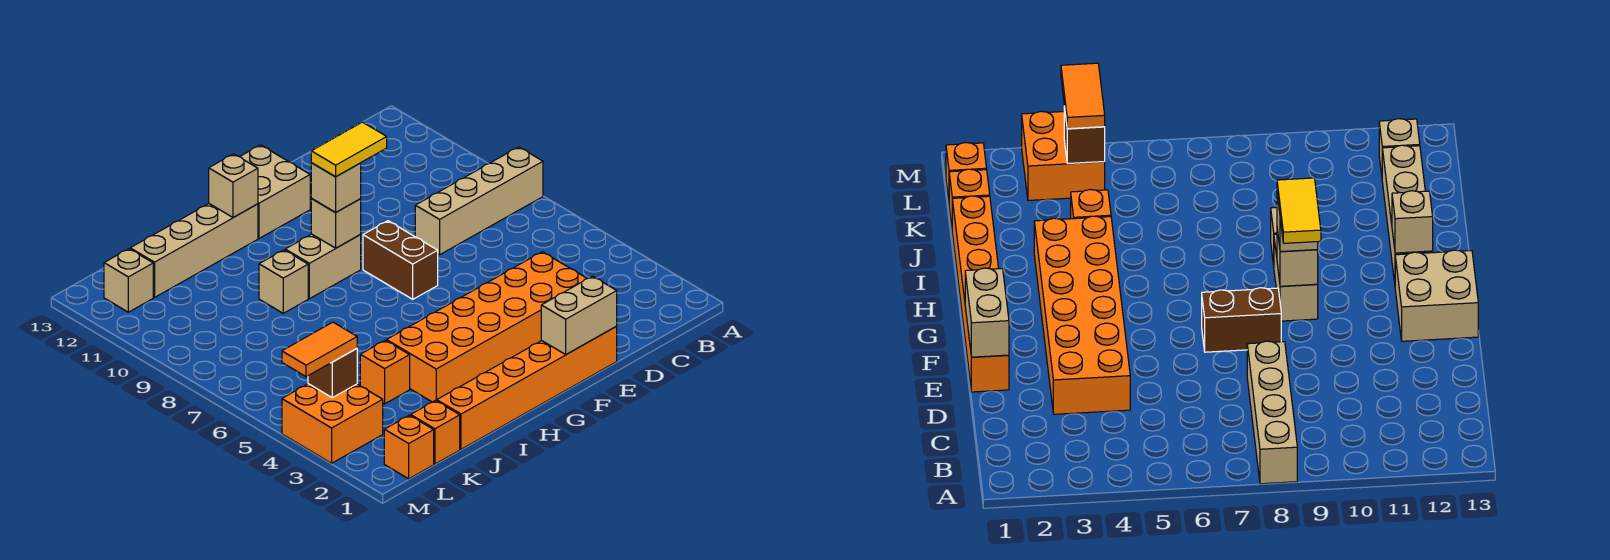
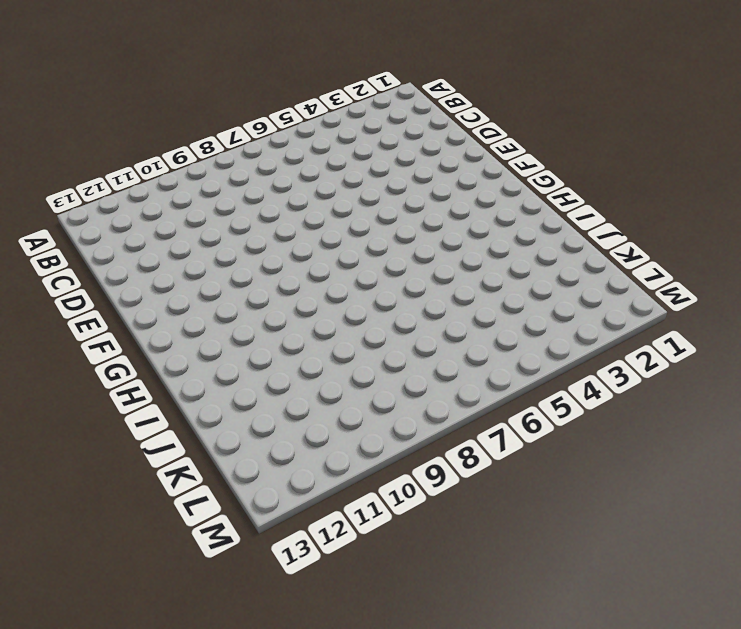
none -> tan 1x4 brick [415,147,543,255]
none -> orange 2x6 brick [386,252,587,402]
none -> orange 1x6 brick [437,326,617,449]

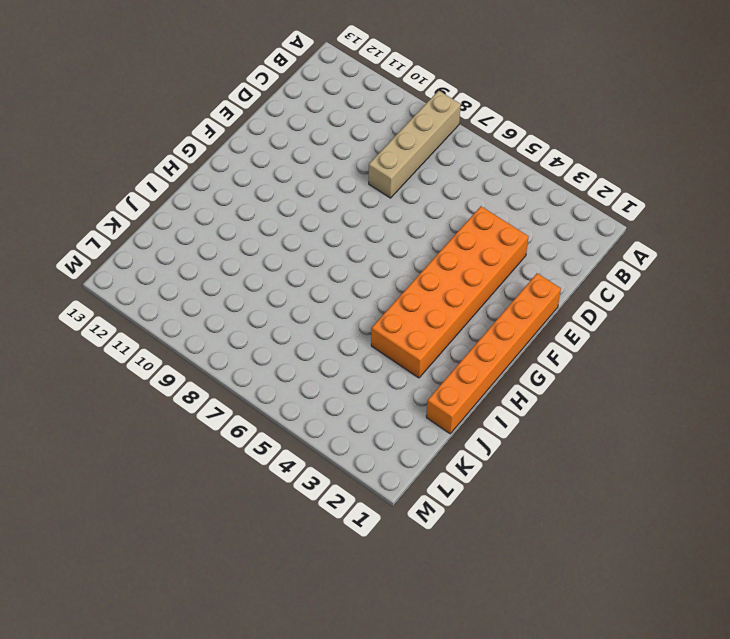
none -> brown 1x2 brick [363,221,438,299]
none -> tan 2x2 brick [240,145,310,238]
none -> tan 1x2 brick [285,234,361,299]

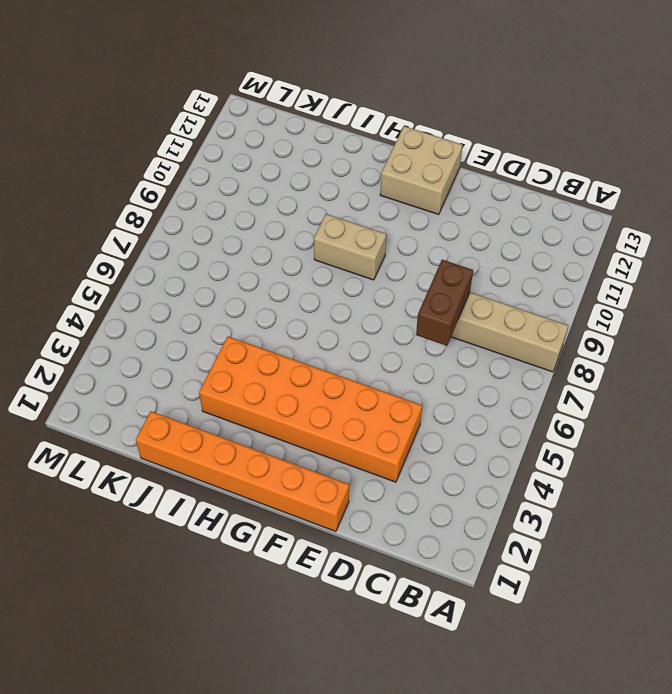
brown 1x2 brick [416,260,473,346] -> brown 1x2 brick moved to [363,221,438,299]
none -> tan 1x4 brick [130,204,258,297]
none -> tan 1x1 brick [259,250,308,313]
none -> orange 1x1 brick [360,340,410,404]

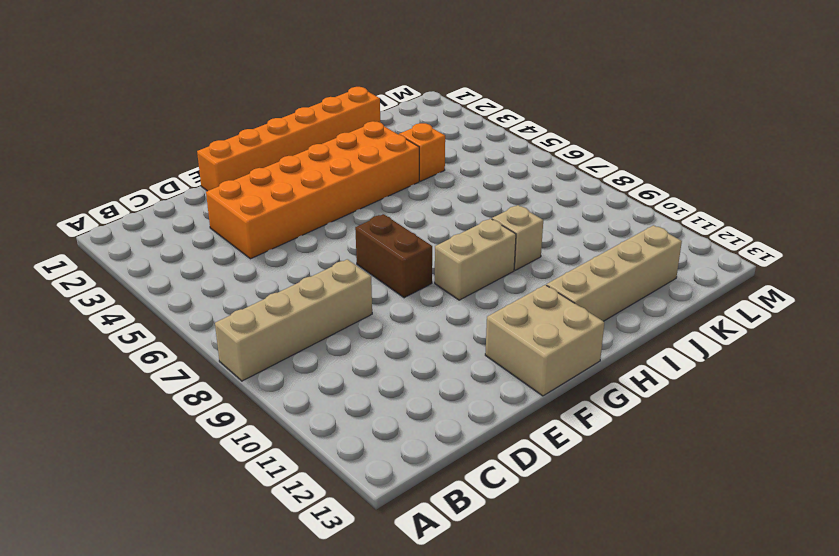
none -> orange 1x1 brick [411,401,460,464]
none -> orange 1x1 brick [384,415,434,479]
none -> orange 2x2 brick [282,384,383,463]

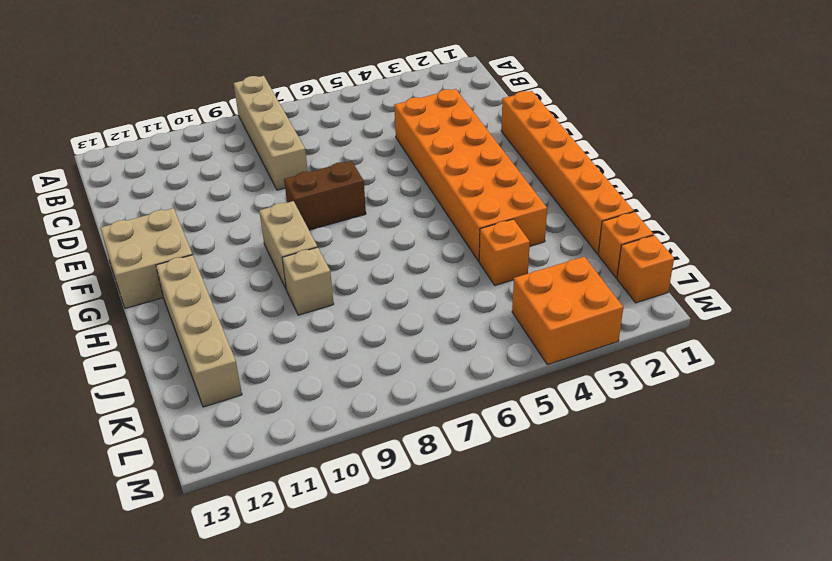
none -> tan 1x1 brick [104,249,153,312]
none -> tan 1x2 brick [541,276,617,354]
none -> tan 1x1 brick [311,199,361,248]

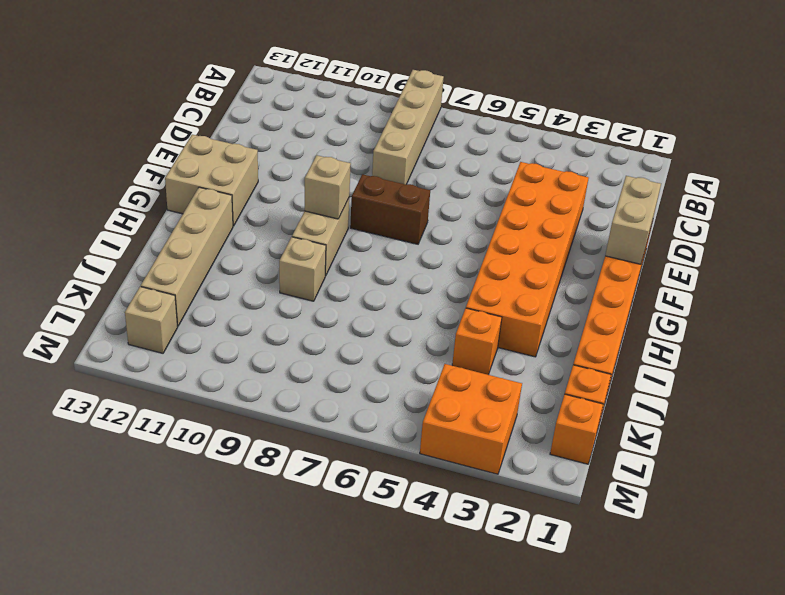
none -> tan 1x1 brick [209,154,258,218]
none -> brown 1x1 brick [308,349,357,398]
none -> tan 1x1 brick [311,163,361,212]

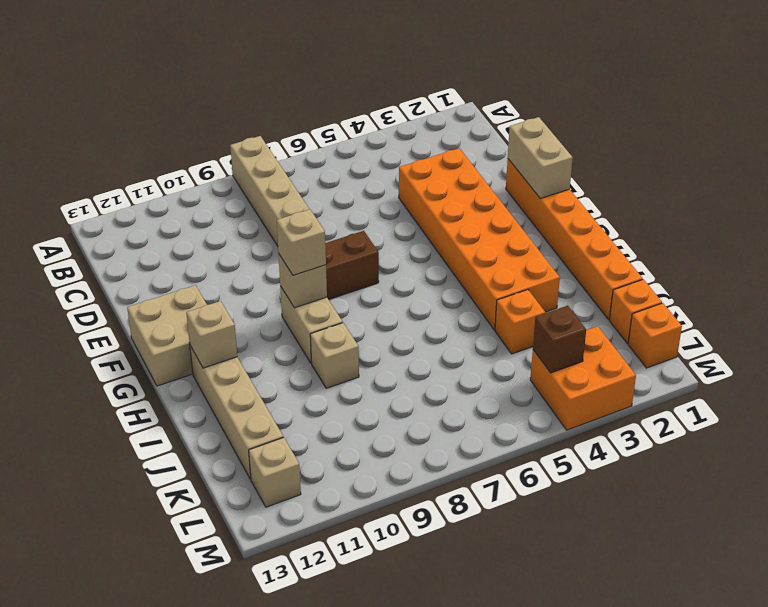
none -> orange 1x2 tile [282,322,357,377]
none -> yellow 1x2 tile [311,122,387,177]

